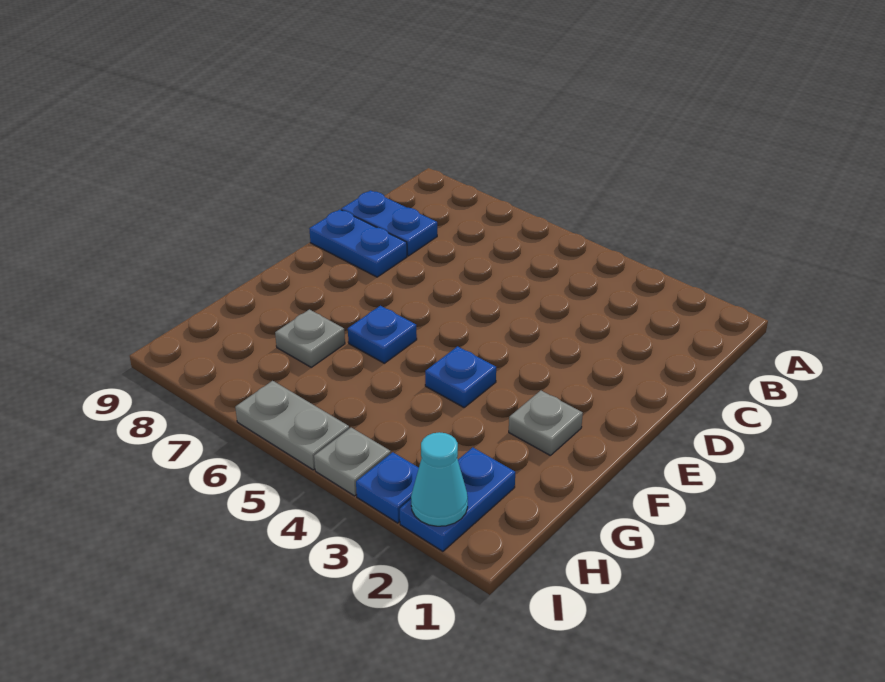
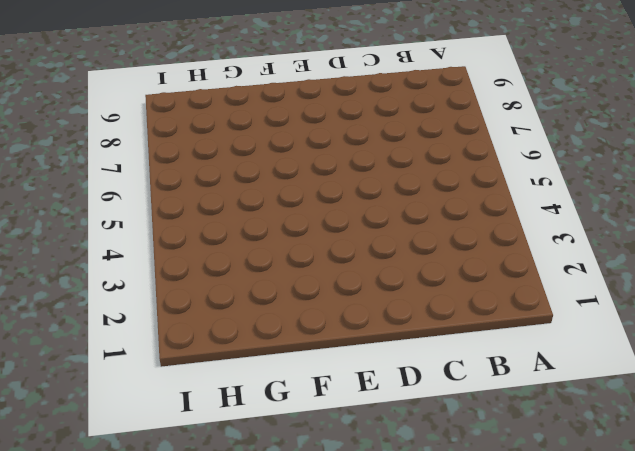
none -> blue 1x2 plate [341,190,437,256]
none -> blue 1x2 plate [309,210,407,277]

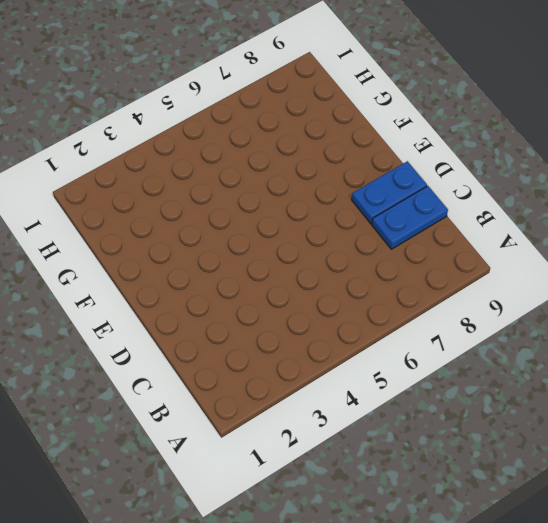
none -> grey 1x1 plate [509,391,583,455]
none -> blue 1x1 plate [425,346,496,407]

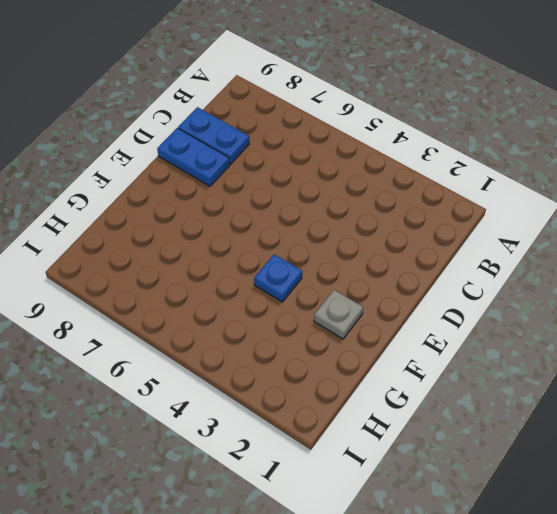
none -> blue 1x1 plate [348,306,417,363]
none -> grey 1x1 plate [275,309,345,367]

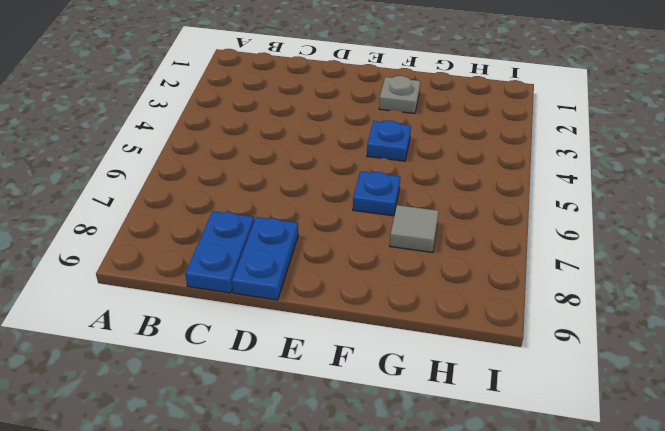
grey 1x1 tile [390,205,439,252] -> grey 1x1 plate [275,309,345,367]
none -> blue 1x2 plate [400,448,515,551]
none -> blue 1x1 plate [356,452,419,523]

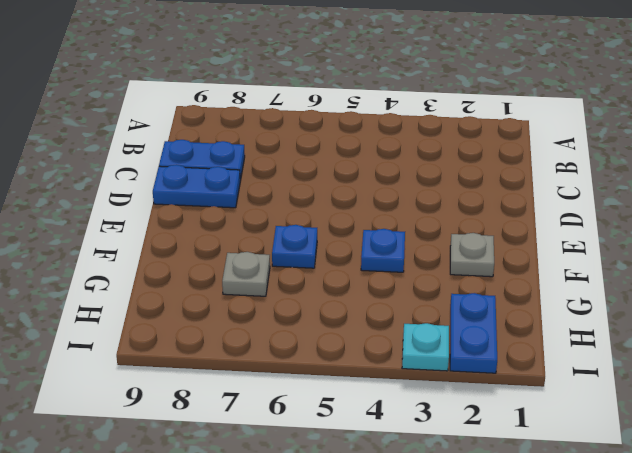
cyan 1x1 plate [402,323,449,371] -> blue 1x1 plate [356,452,419,523]
none -> grey 1x1 plate [314,428,391,496]
none -> grey 1x2 plate [235,381,349,470]

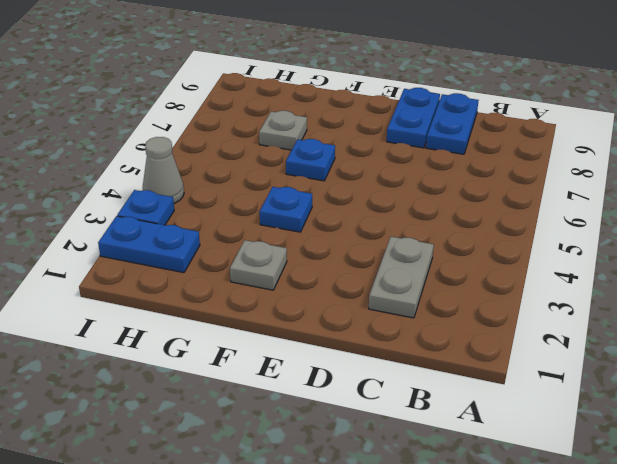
grey 1x2 plate [369,237,434,318] -> grey 1x2 plate moved to [235,381,349,470]
grey 1x1 cone [143,137,184,204] -> grey 1x1 plate [314,428,391,496]
none -> cyan 1x1 cone [411,432,468,526]

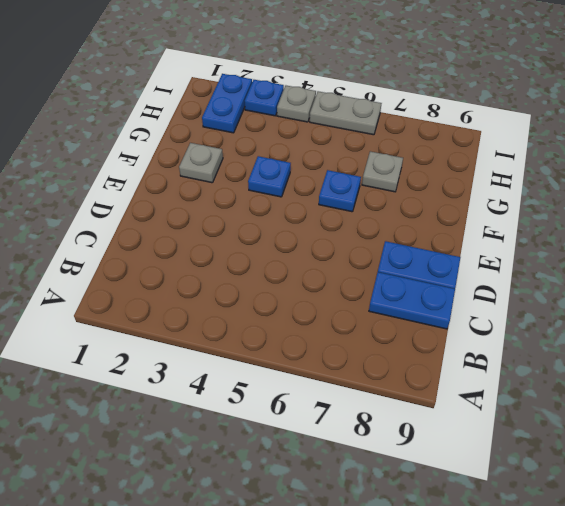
none -> cyan 1x1 cone [411,432,468,526]

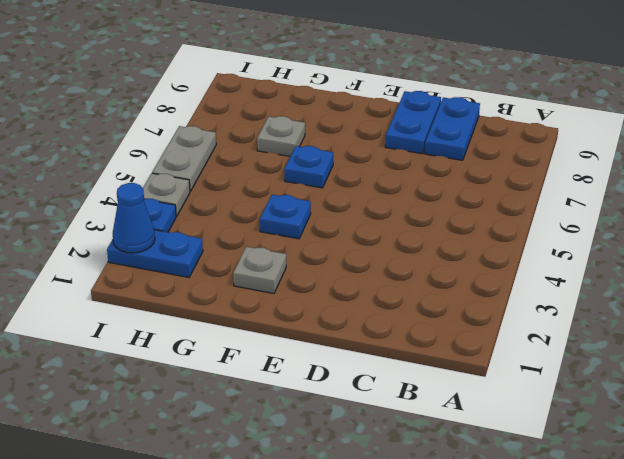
blue 1x1 cone [113,183,155,253] -> cyan 1x1 cone [411,432,468,526]

